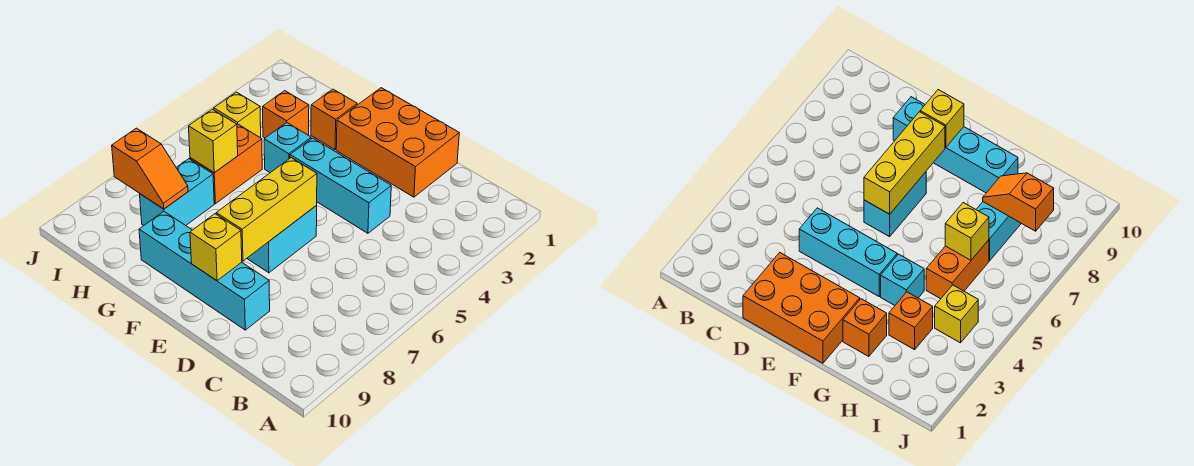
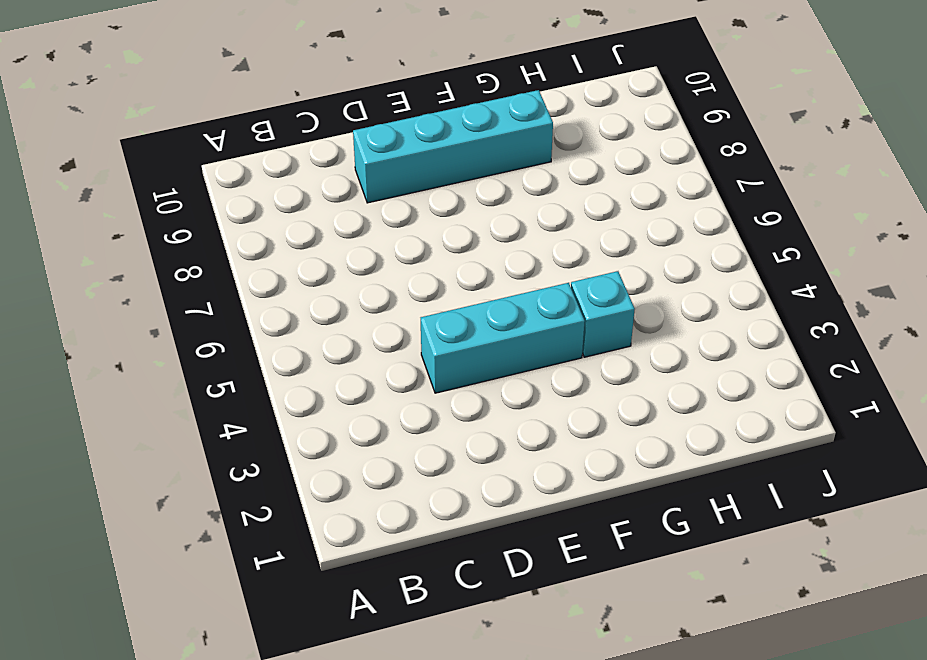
none -> orange 2x3 brick [336,88,459,197]
none -> cyan 1x2 brick [247,206,317,273]
none -> orange 1x1 brick [311,89,357,150]

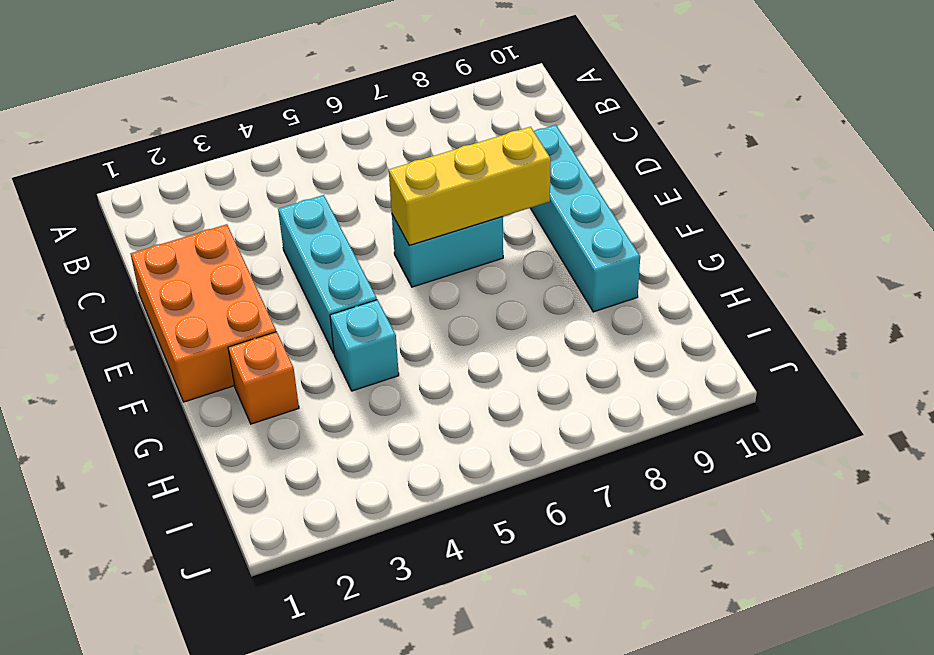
none -> orange 1x1 brick [263,91,309,138]
none -> orange 1x2 brick [190,124,262,204]
none -> cyan 1x2 brick [140,159,214,226]

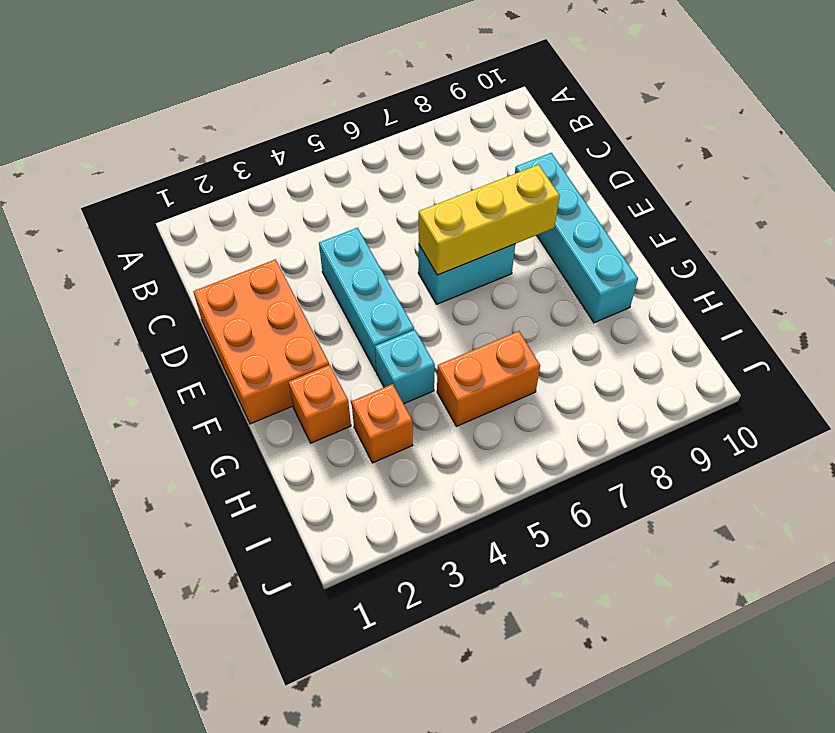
none -> cyan 1x2 brick [140,159,214,226]
none -> yellow 1x1 brick [214,92,261,137]
none -> yellow 1x1 brick [190,214,242,281]

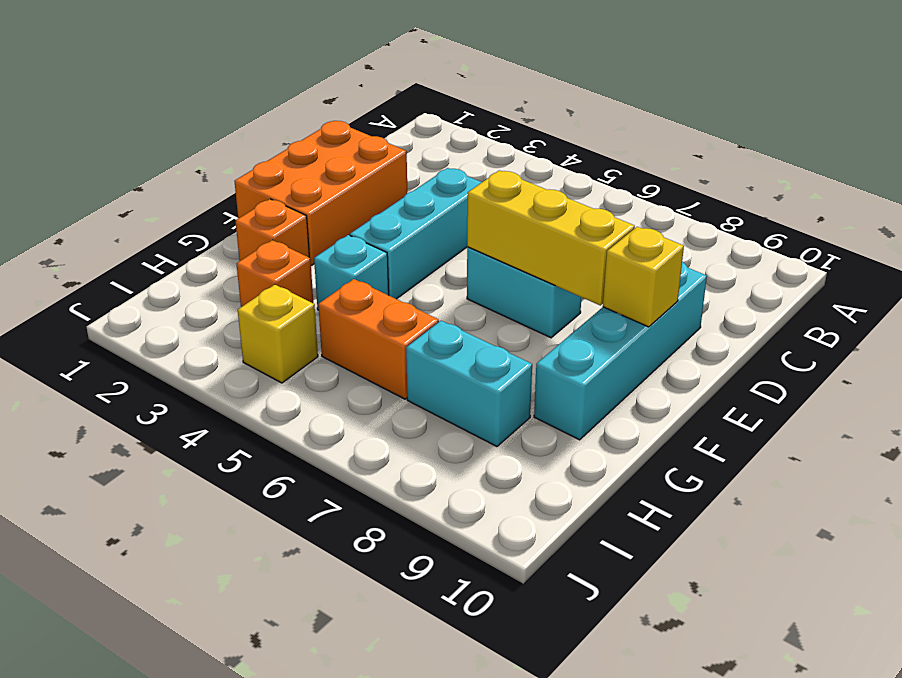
none -> yellow 1x1 brick [189,109,238,173]
none -> orange 1x2 slope [112,128,188,209]

